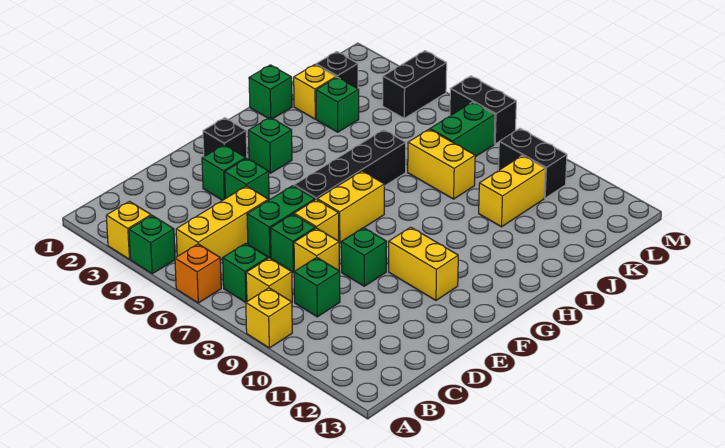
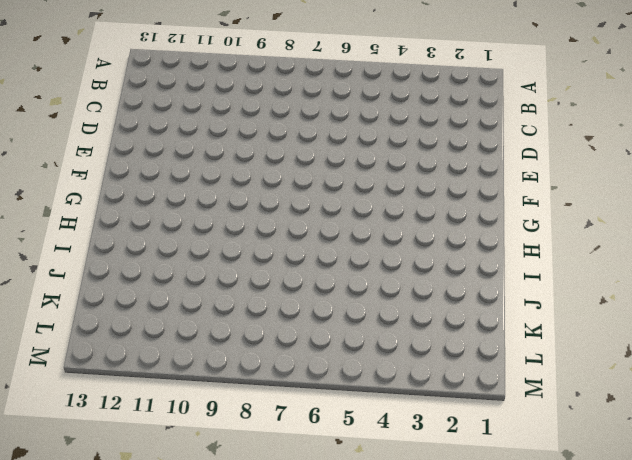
none -> yellow 1x1 brick [106,201,151,259]
none -> green 1x1 brick [129,216,175,274]
none -> orange 1x1 brick [175,244,221,303]
none -> yellow 1x1 brick [246,288,292,348]

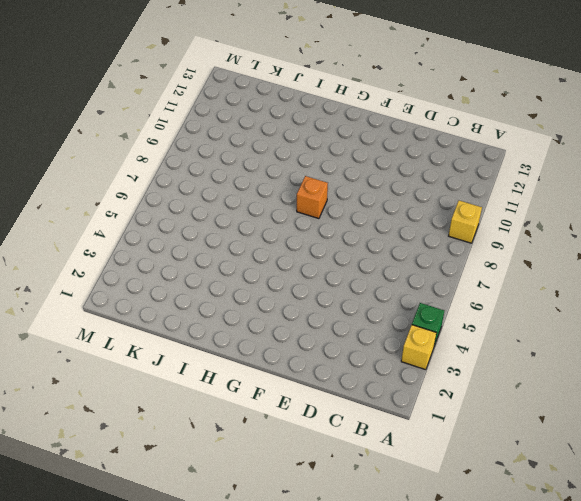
orange 1x1 brick [297,176,328,219] -> orange 1x1 brick moved to [175,244,221,303]
none -> yellow 1x3 brick [176,186,268,260]
none -> green 1x1 brick [223,244,268,302]
none -> yellow 1x1 brick [246,258,292,302]
none -> green 1x1 brick [294,258,340,317]

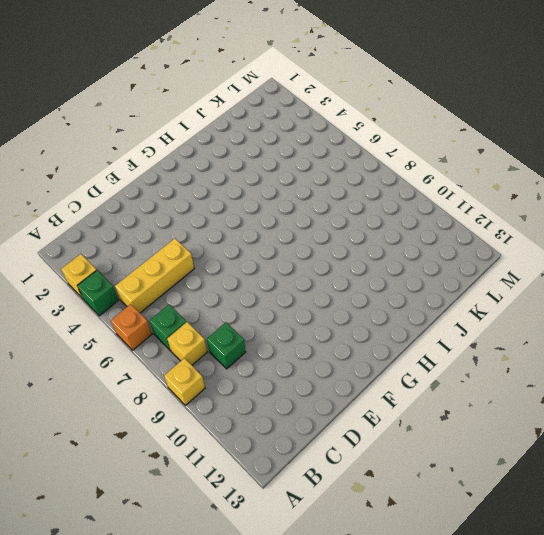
none -> green 1x2 brick [247,186,315,258]
none -> green 1x1 brick [270,214,315,272]
none -> yellow 1x1 brick [294,228,339,271]
none -> green 1x1 brick [202,145,246,200]

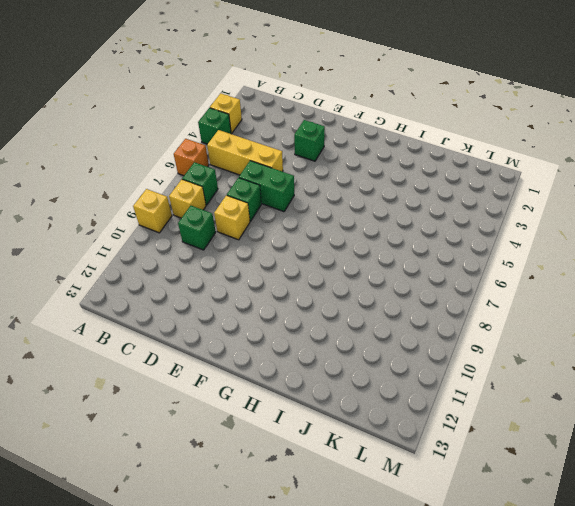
none -> green 1x1 brick [225,158,269,200]
none -> yellow 1x1 brick [294,200,339,241]
none -> green 1x1 brick [341,228,387,286]
none -> black 1x1 brick [203,118,247,158]

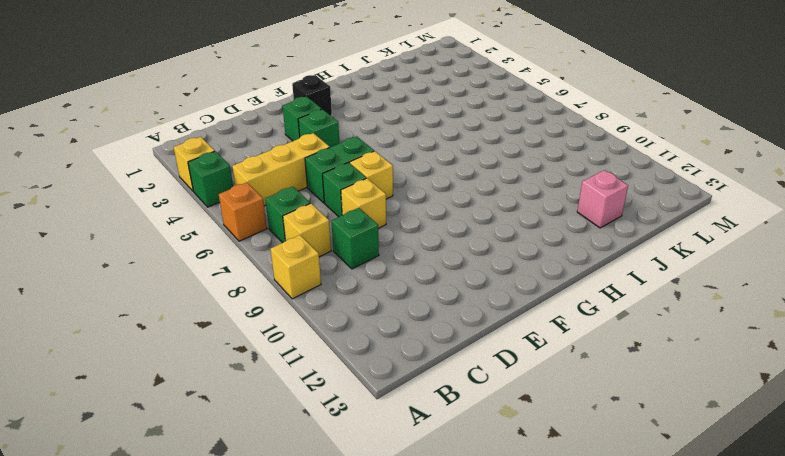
pink 1x1 brick [577,170,628,228] -> none
none -> green 1x1 brick [341,228,387,286]
none -> black 1x4 brick [294,130,406,200]
none -> yellow 1x2 brick [317,171,384,243]
none -> yellow 1x2 brick [389,227,458,300]

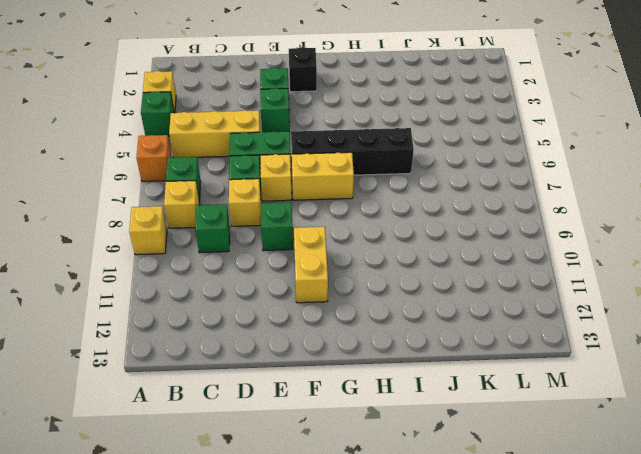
none -> green 1x1 brick [248,117,292,173]
none -> green 1x1 brick [249,65,292,119]
none -> yellow 1x1 brick [294,65,336,119]
none -> green 1x1 brick [316,77,359,132]

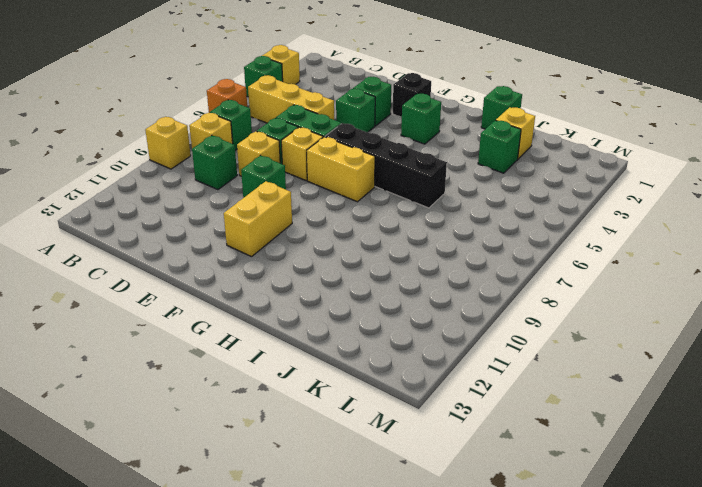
none -> yellow 1x2 brick [408,129,475,199]
none -> yellow 1x2 brick [479,156,545,227]
none -> black 1x1 brick [316,52,358,89]
none -> green 1x2 brick [430,102,495,157]

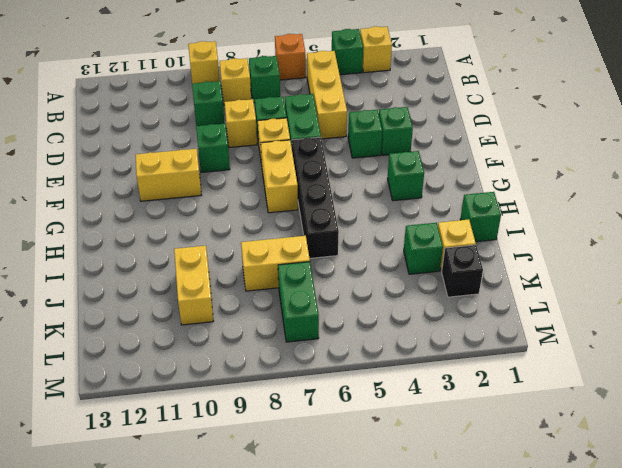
none -> black 1x1 brick [203,118,247,158]
none -> black 1x2 brick [383,51,447,118]
none -> black 1x2 brick [498,128,567,198]
none -> black 1x2 brick [450,76,516,144]

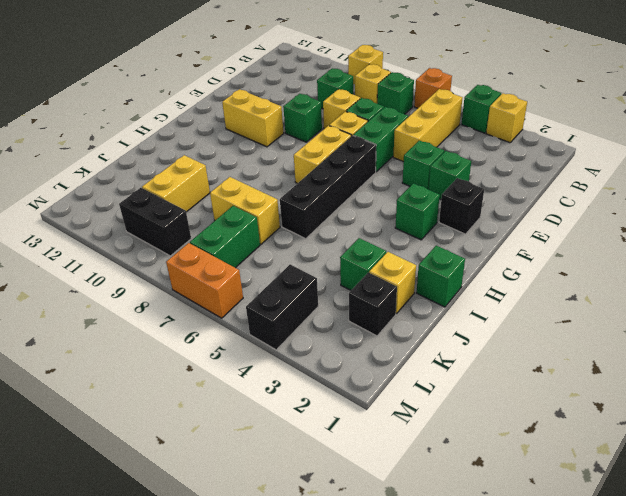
orange 1x2 brick [166,243,243,318] -> black 1x2 brick [450,76,516,144]

